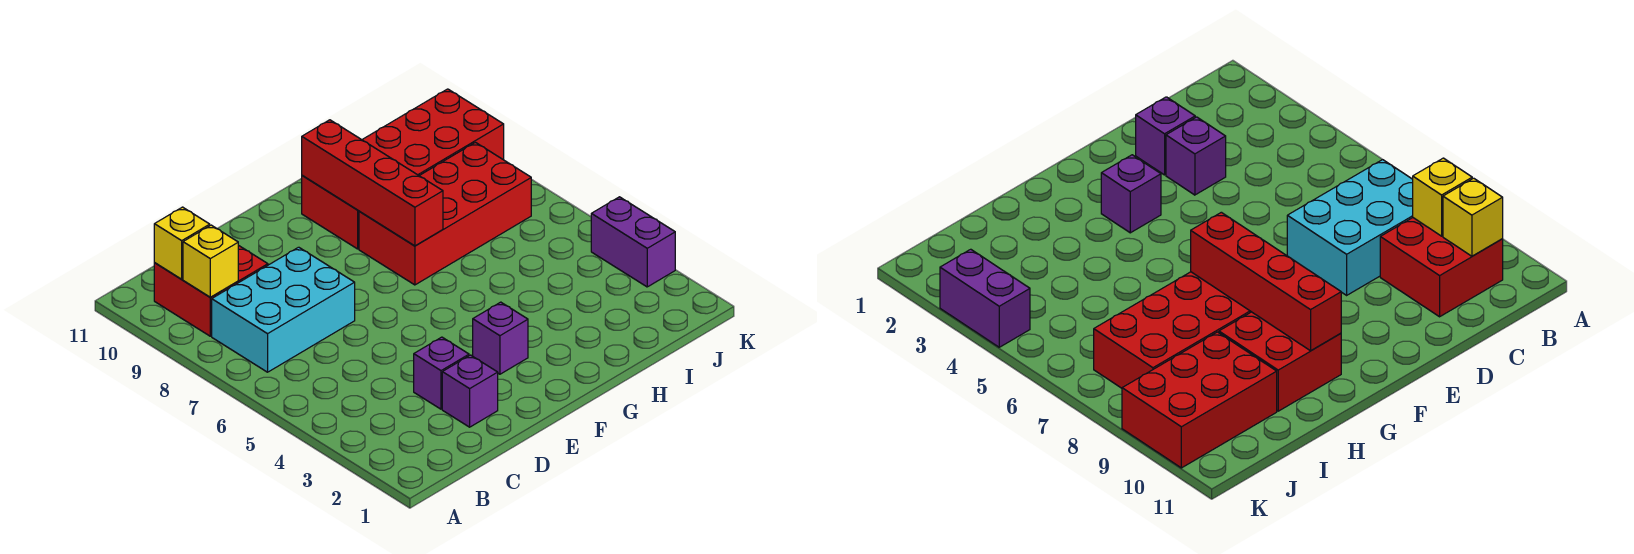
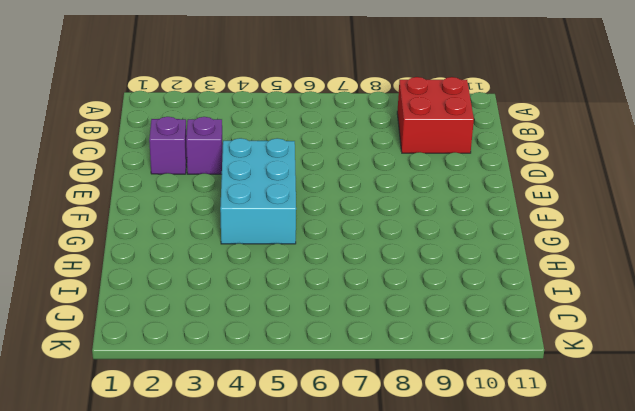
cyan 2x3 brick [220,138,296,244] -> cyan 2x3 brick moved to [212,247,355,372]
none -> purple 1x1 brick [473,302,528,374]
none -> red 2x4 brick [359,143,531,285]
none -> red 2x2 brick [302,175,359,249]

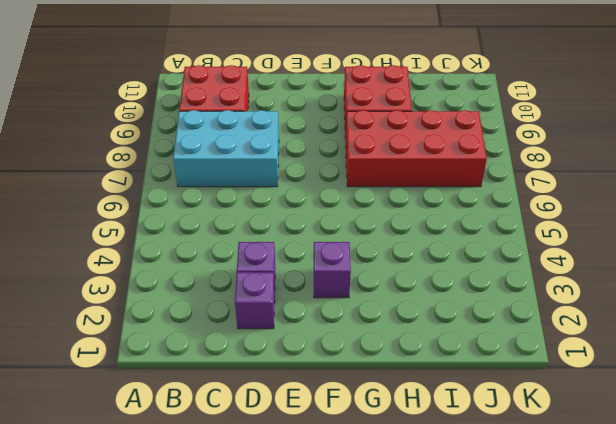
none -> red 2x3 brick [362,89,504,176]
none -> purple 1x2 brick [591,197,675,287]
none -> yellow 1x1 brick [183,225,238,297]

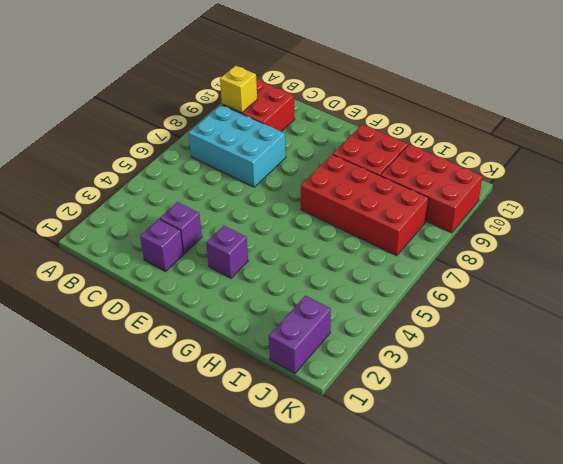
purple 1x2 brick [269,296,331,374] -> purple 1x2 brick moved to [591,197,675,287]
none -> yellow 1x1 brick [154,207,210,279]
none -> red 1x4 brick [302,120,443,246]

